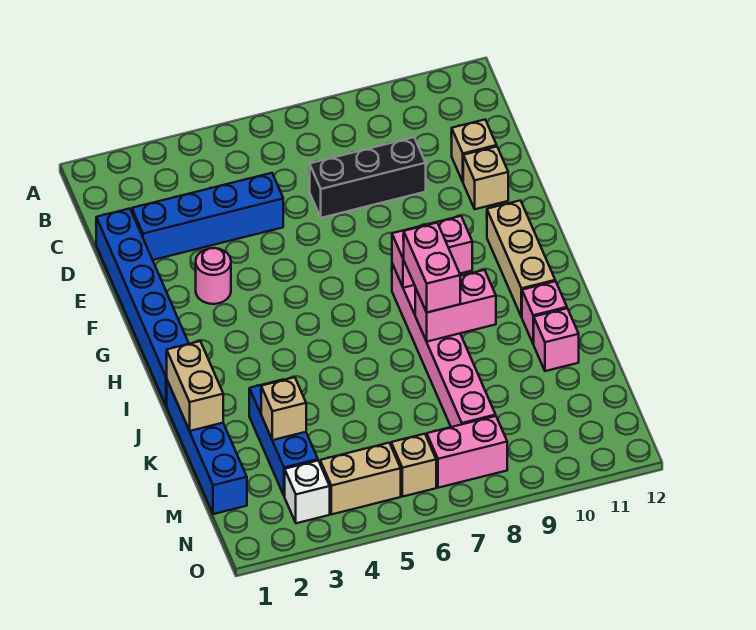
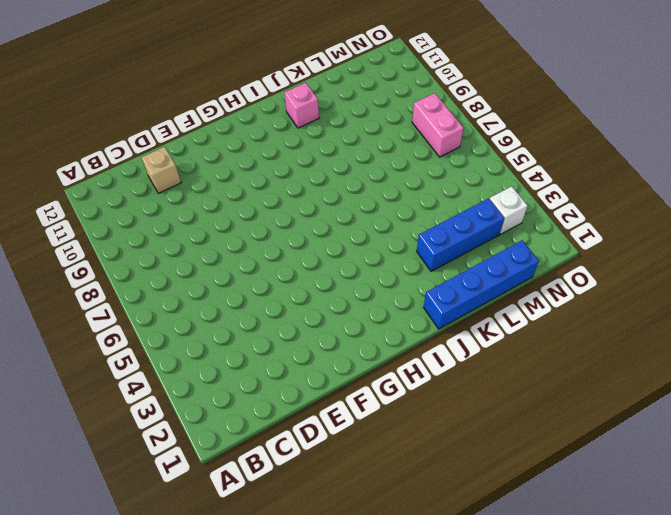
none -> blue 1x6 brick [96,209,189,406]
none -> blue 1x4 brick [132,173,283,260]
none -> black 1x3 brick [310,137,426,218]

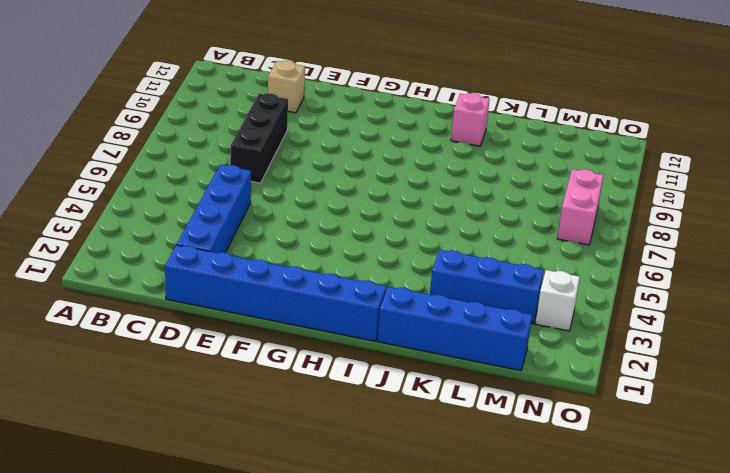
none -> tan 1x1 brick [463,147,508,209]
none -> pink 1x1 round brick [196,248,231,304]
none -> tan 1x3 brick [487,200,555,317]

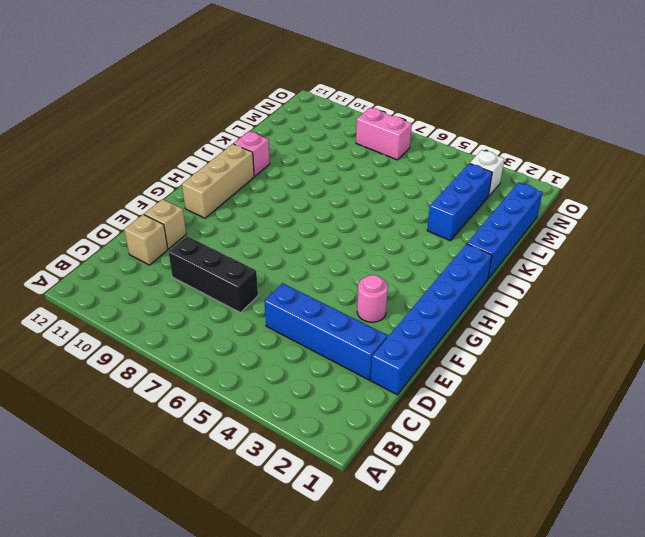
none -> pink 1x6 brick [392,264,496,427]
none -> pink 1x1 brick [534,308,579,371]
none -> tan 1x2 brick [320,443,401,514]

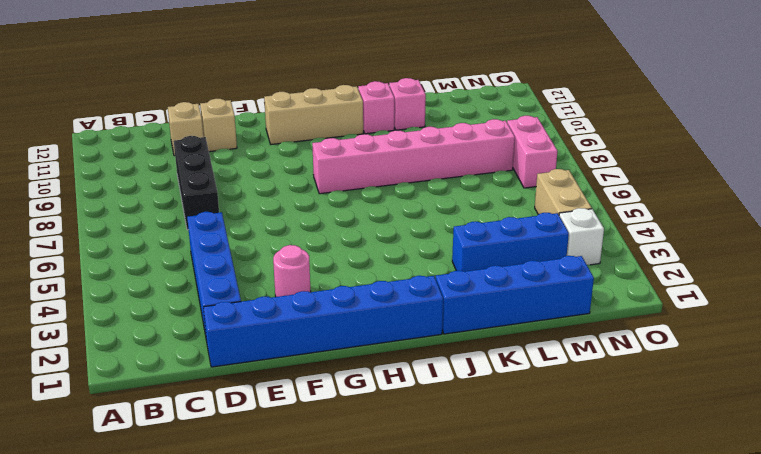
none -> tan 1x1 brick [391,434,436,497]
none -> pink 1x2 brick [392,216,472,288]
none -> tan 1x2 brick [167,341,223,431]

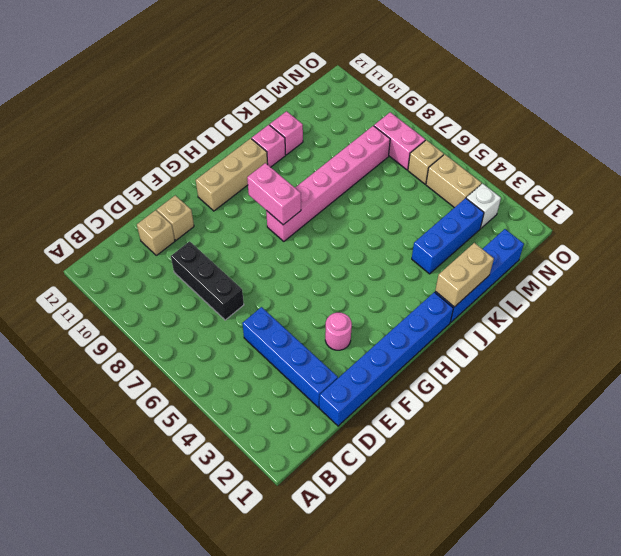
none -> pink 1x2 brick [415,270,496,342]
none -> tan 1x1 brick [261,377,306,440]
none -> pink 1x2 brick [403,223,460,312]

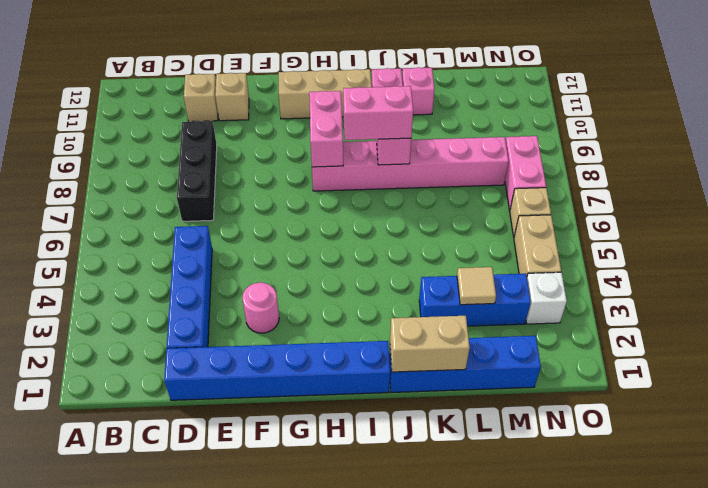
tan 1x1 tile [457,267,496,305] -> tan 1x1 brick [261,377,306,440]

